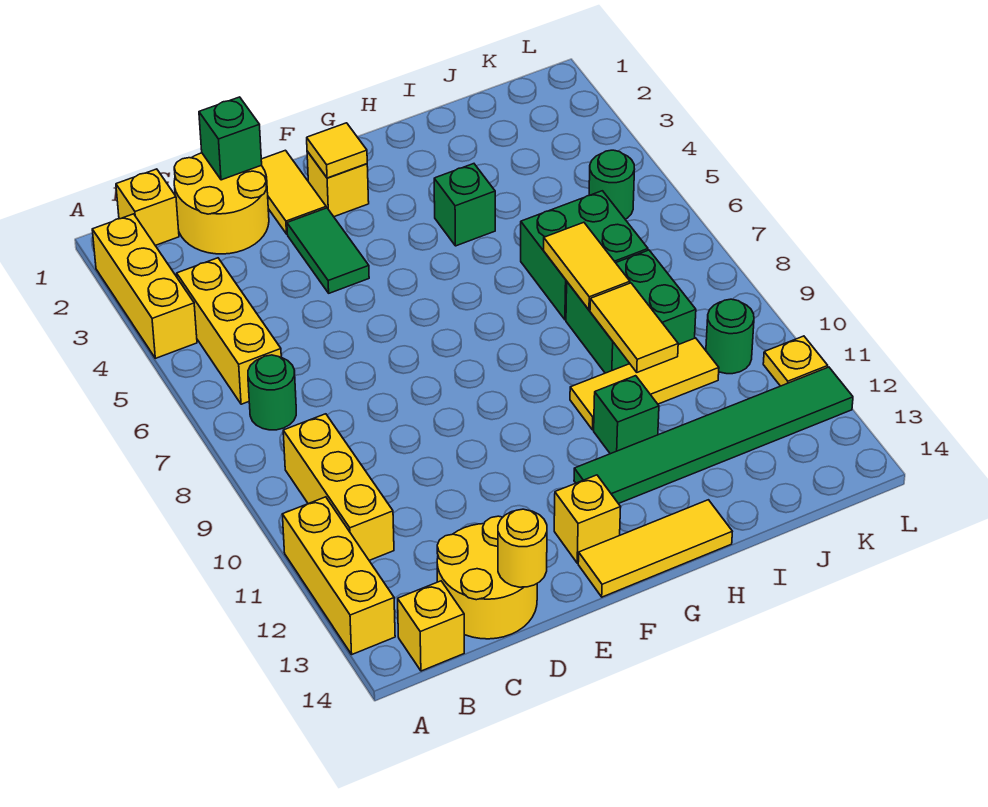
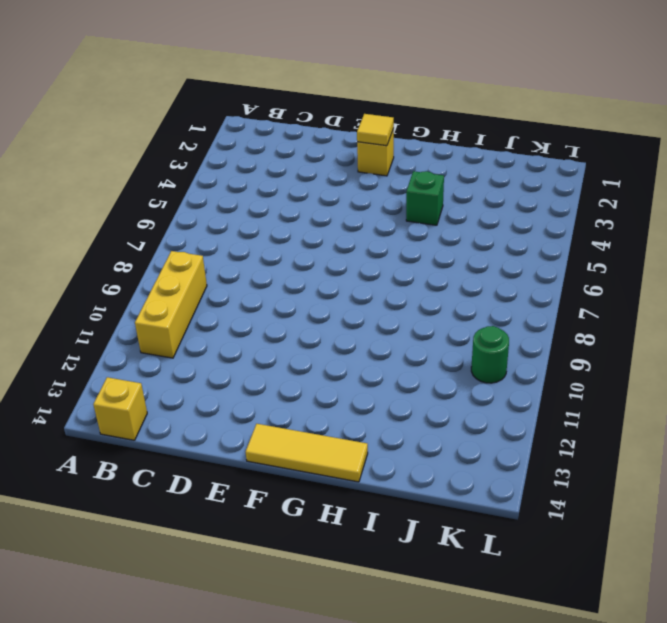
none -> yellow 1x3 brick [92,214,197,358]
none -> yellow 1x3 brick [282,497,395,654]
none -> yellow 1x1 brick [116,169,179,246]

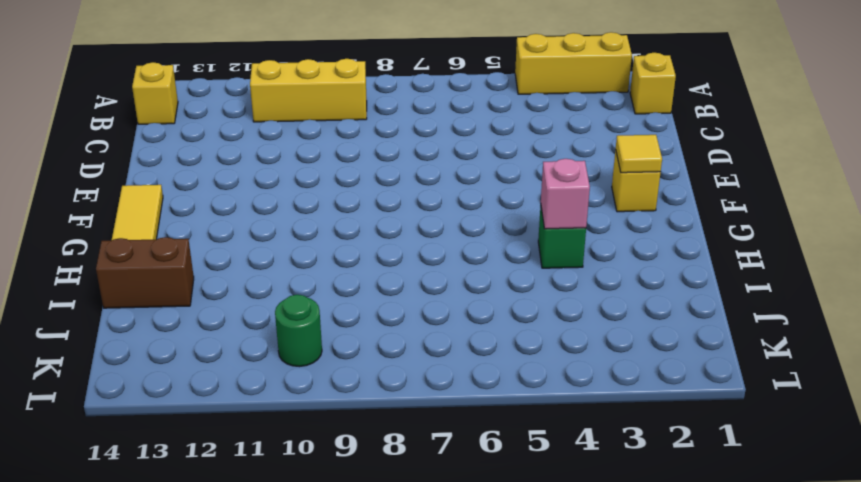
pink 1x1 brick [541,159,590,229] -> none
brown 1x2 brick [96,237,194,308] -> none
none -> yellow 1x3 brick [282,497,395,654]
none -> yellow 1x3 brick [177,258,281,404]
none -> green 1x1 round brick [248,355,296,430]

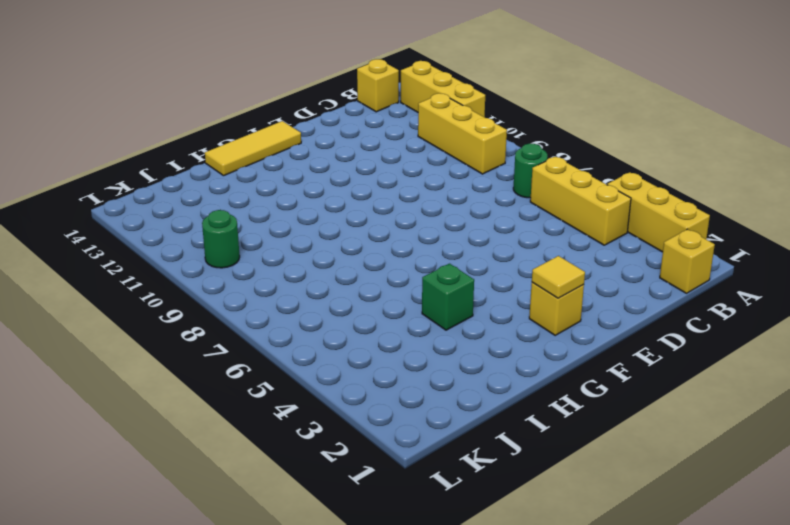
none -> yellow 2x2 round brick [174,153,269,254]
none -> yellow 2x2 round brick [437,516,537,639]
none -> yellow 1x2 tile [261,150,326,234]

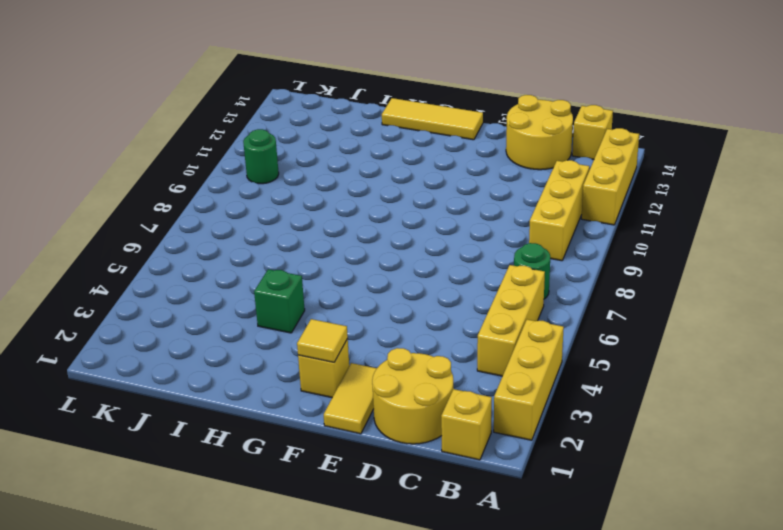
none -> green 1x2 tile [287,208,369,293]
none -> yellow 1x1 brick [554,475,621,563]
none -> green 1x6 tile [574,367,853,504]

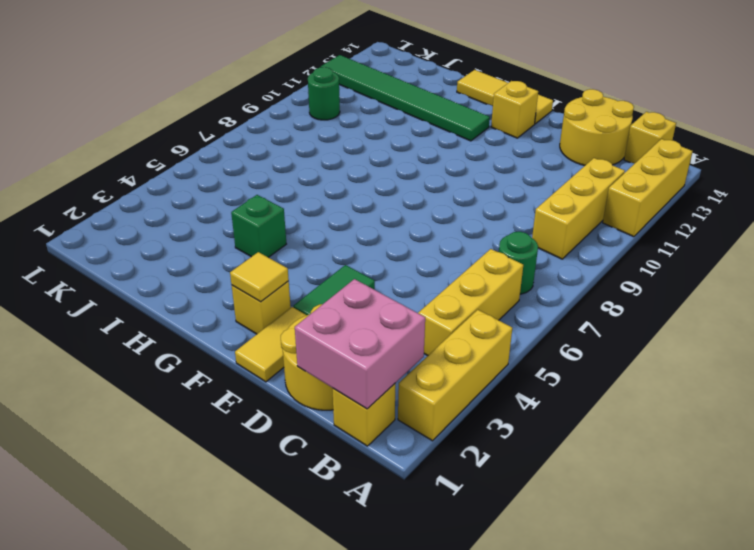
pink 2x2 brick [295,279,425,409] -> none
none -> yellow 1x3 tile [570,338,719,430]
none -> green 1x1 brick [594,376,659,454]
none -> green 2x2 brick [521,191,648,320]

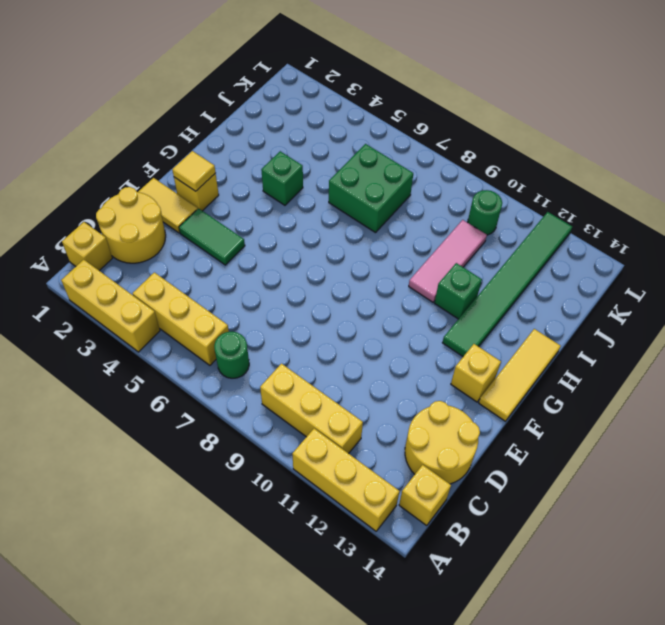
pink 1x3 tile [409,220,487,302] -> yellow 1x3 tile [570,338,719,430]
none -> green 2x2 brick [566,250,696,373]
none -> green 1x1 round brick [589,150,635,219]
none -> yellow 1x1 plate [763,336,828,386]

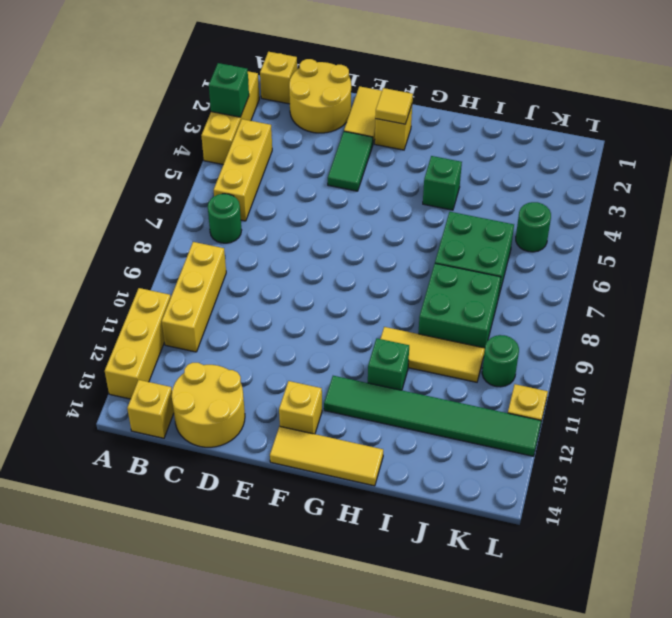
green 1x1 brick [209,63,249,117] -> green 1x1 brick moved to [199,97,262,180]
none -> yellow 1x1 round brick [498,509,547,587]
none -> yellow 1x2 tile [544,222,630,310]
none -> yellow 1x2 tile [590,283,678,372]

